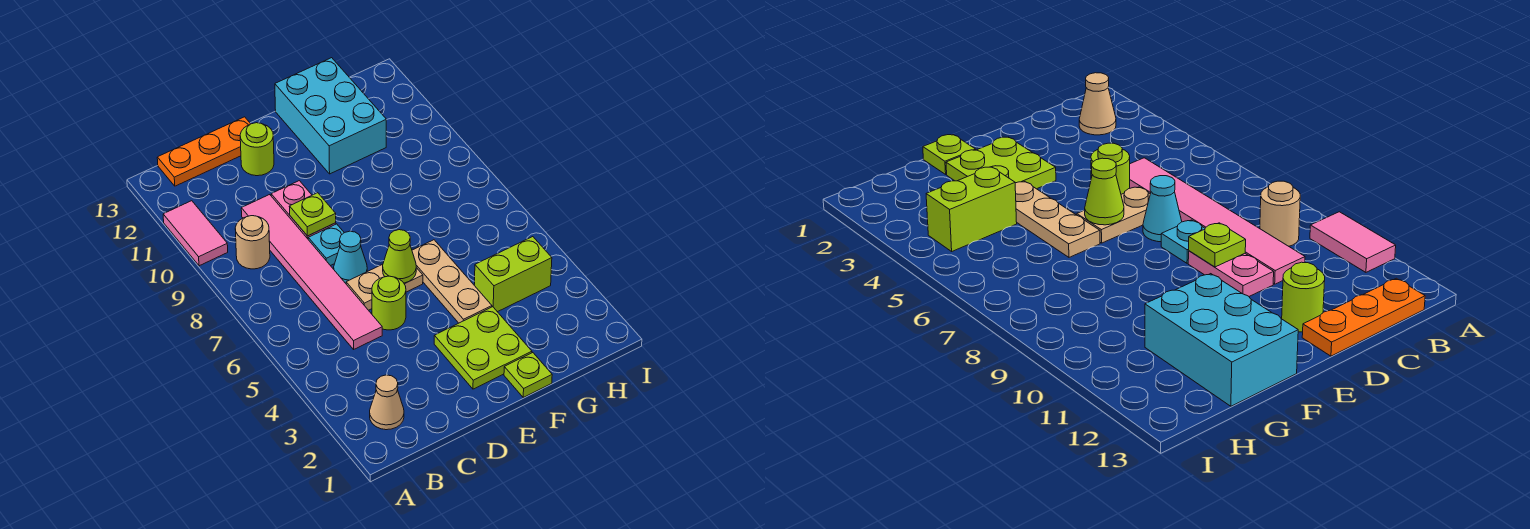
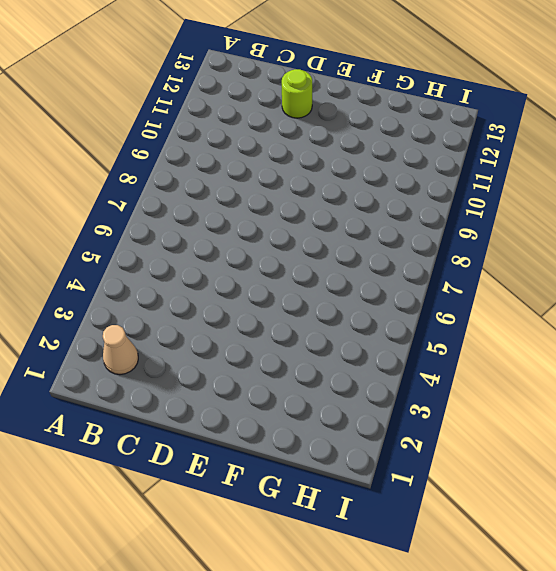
none -> pink 1x2 tile [163,201,228,266]
none -> tan 1x1 round brick [235,216,270,269]
none -> orange 1x3 plate [157,117,250,186]

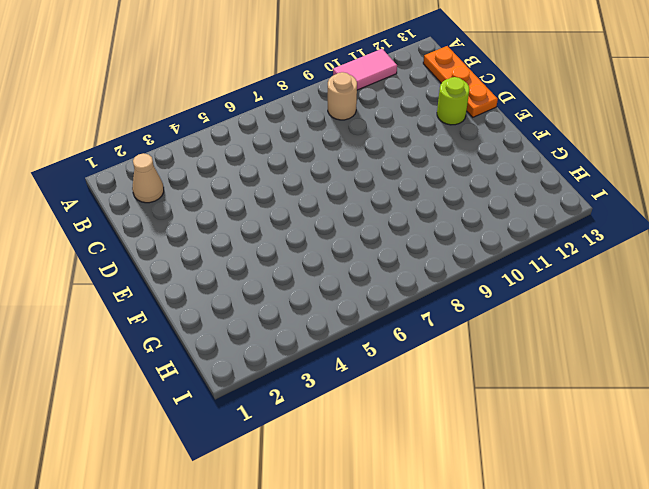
none -> pink 1x6 tile [241,195,382,349]
none -> lime 1x1 round brick [372,276,406,330]
none -> tan 1x2 plate [346,264,423,310]

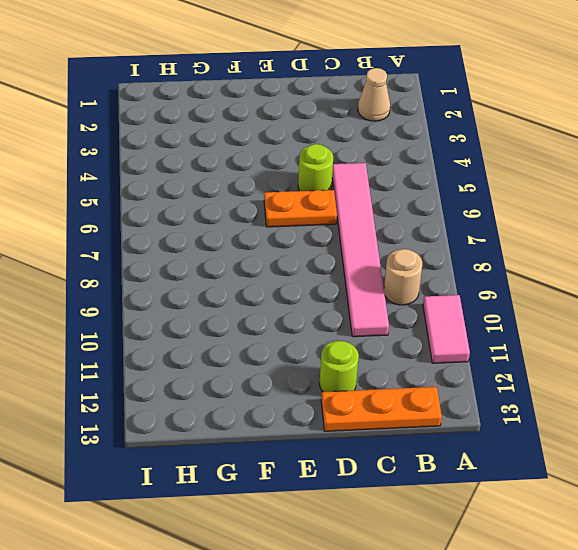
orange 1x2 plate [264,190,337,227] -> tan 1x2 plate [346,264,423,310]
none -> cyan 1x1 cone [334,231,367,283]
none -> cyan 1x1 plate [308,224,344,266]
none -> pink 1x2 plate [271,181,336,239]

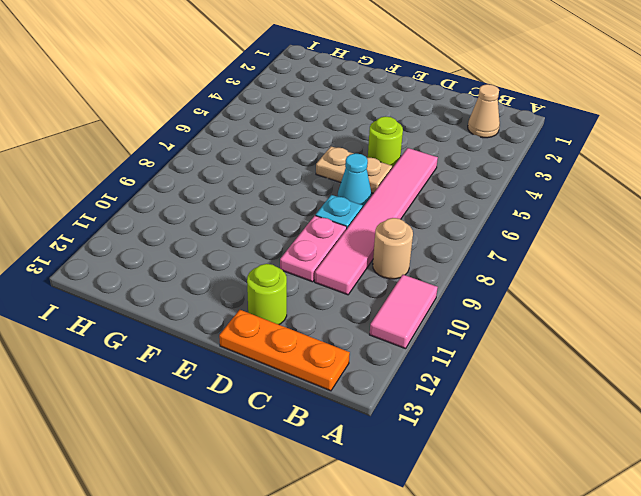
none -> lime 2x2 plate [434,307,532,389]
none -> lime 1x1 plate [504,353,552,397]
none -> tan 1x3 plate [412,240,492,323]

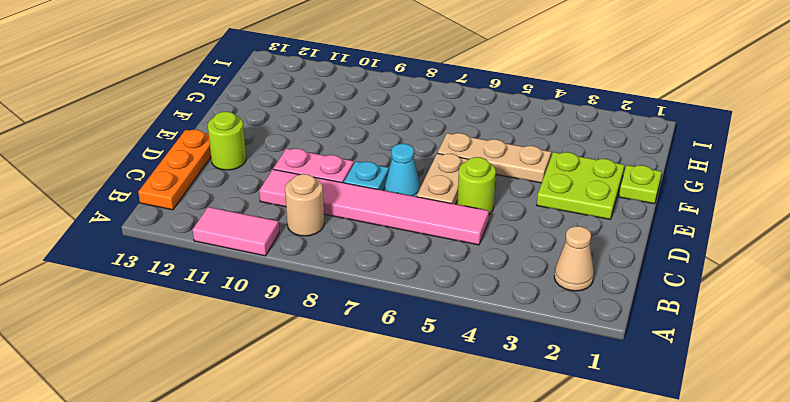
none -> cyan 2x3 brick [275,58,386,174]
none -> lime 1x2 brick [474,237,552,312]
none -> lime 1x1 plate [289,193,336,236]

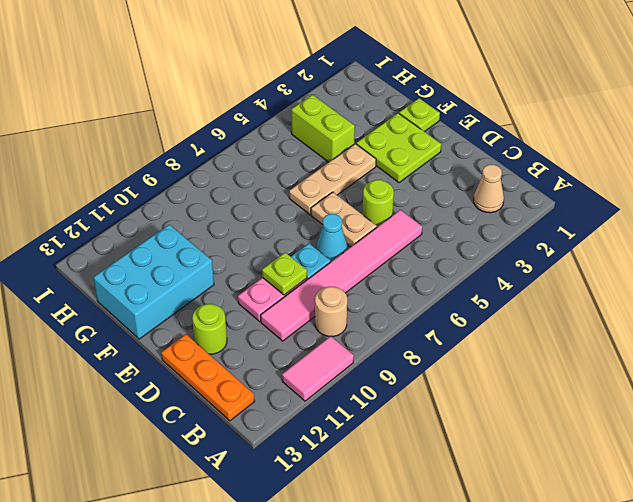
none -> lime 1x1 cone [383,230,416,283]

